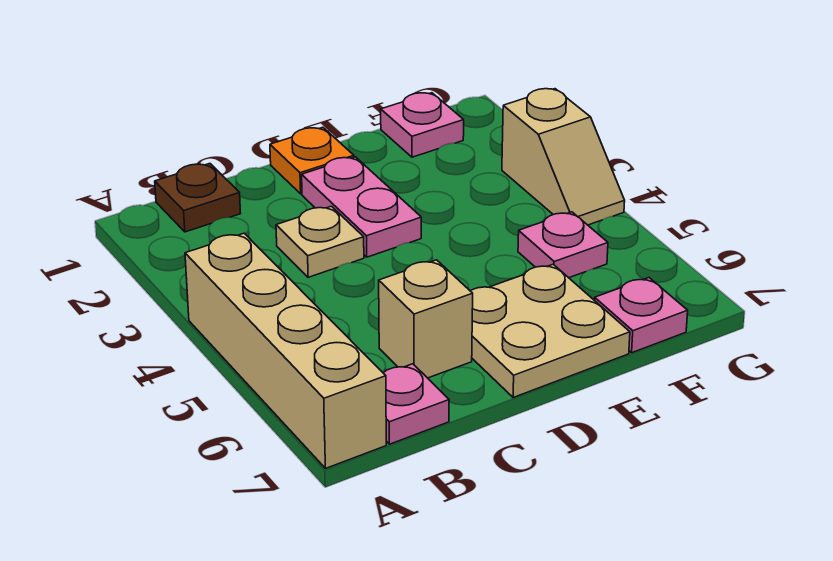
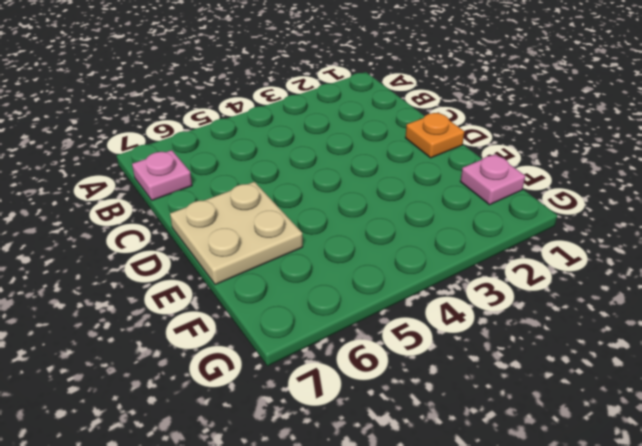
none -> tan 1x4 brick [185,233,386,468]
none -> brown 1x1 plate [155,164,241,232]
none -> tan 1x1 plate [276,206,364,277]

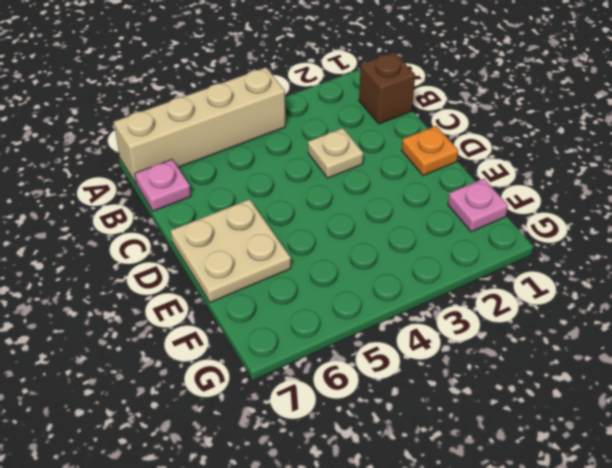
brown 1x1 brick [359,52,415,124] -> brown 1x1 plate [155,164,241,232]
none -> tan 1x1 brick [379,260,473,378]
none -> pink 1x2 plate [302,157,421,257]
none -> pink 1x1 plate [518,212,608,278]

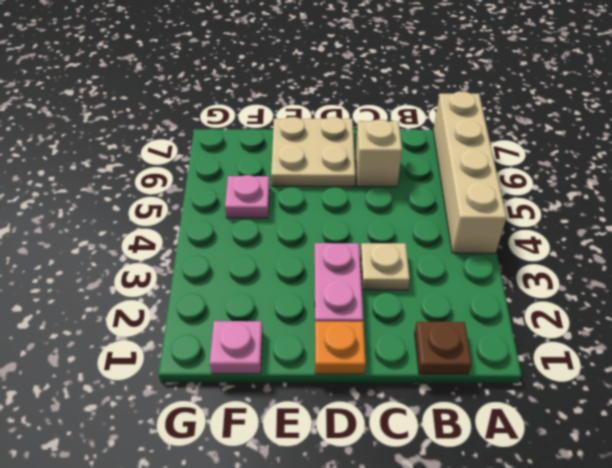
none -> pink 1x1 plate [384,364,449,444]
none -> pink 1x1 plate [595,278,688,353]
none -> tan 1x2 slope [502,89,625,225]

